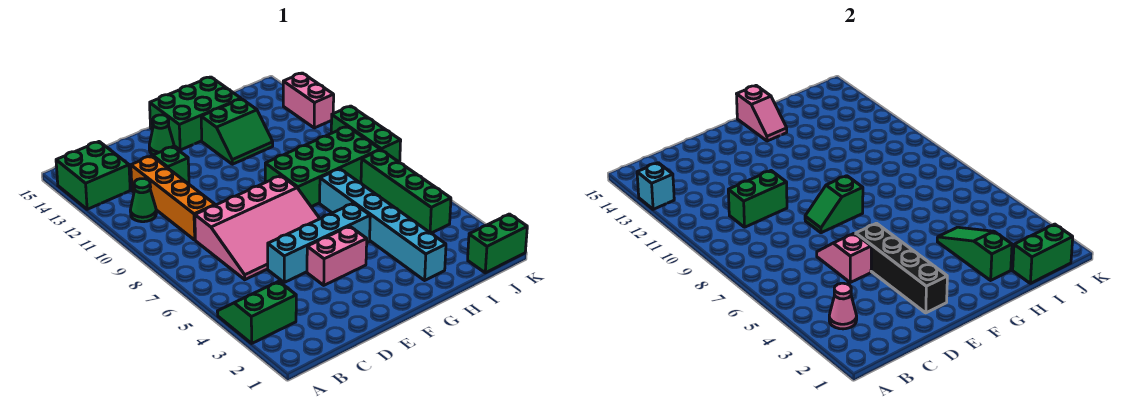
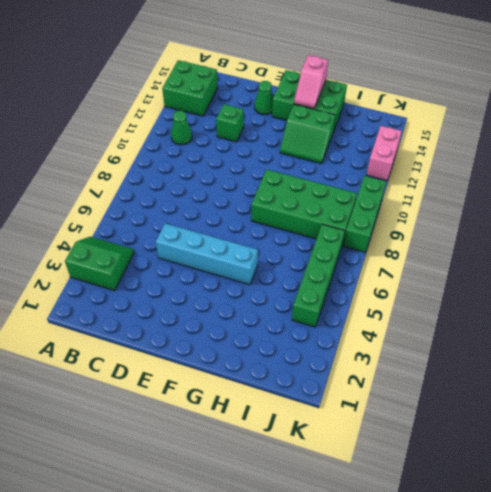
none -> pink 3x4 slope [195,176,320,280]
none -> orange 1x4 brick [131,156,215,240]
none -> pink 1x2 brick [307,226,367,285]

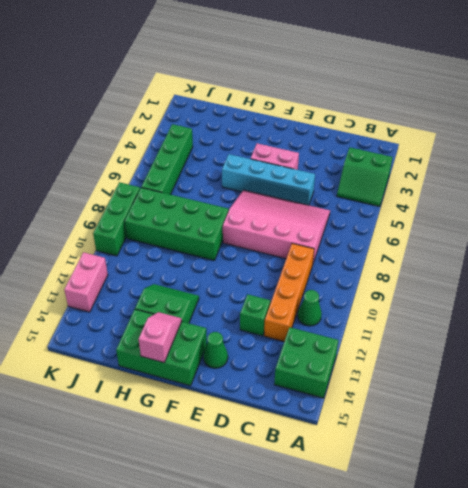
none -> cyan 1x6 brick [320,169,446,280]
none -> green 1x2 brick [468,214,527,273]
none -> cyan 1x1 brick [637,163,674,209]

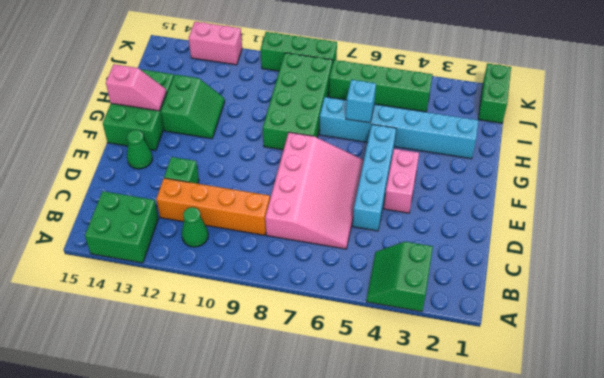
cyan 1x1 brick [346,80,376,123] -> cyan 1x1 brick moved to [637,163,674,209]
none -> pink 1x1 cone [829,283,857,329]
none -> green 1x2 brick [728,171,787,227]
none -> pink 1x2 slope [817,233,871,282]

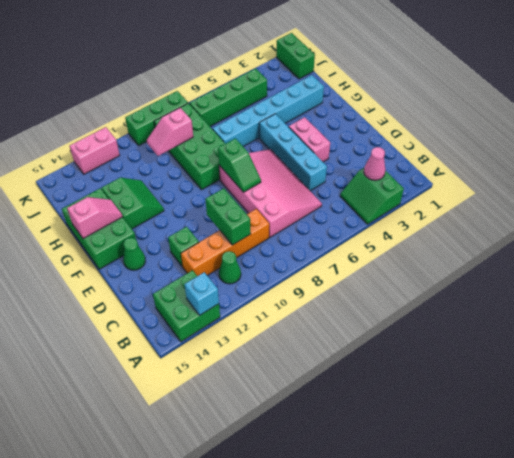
pink 1x2 slope [147,108,193,156] -> pink 1x2 slope moved to [817,233,871,282]
none -> black 1x4 brick [856,223,947,313]
none -> green 1x3 slope [937,227,1012,280]
none -> green 1x2 brick [1013,224,1073,283]

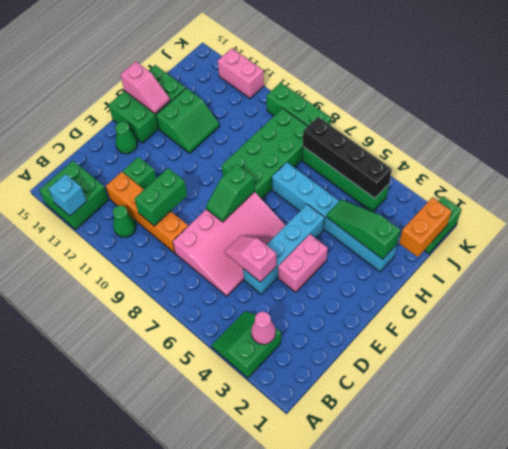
orange 1x2 brick [399,197,451,257] -> green 1x2 brick [1013,224,1073,283]
black 1x4 brick [303,117,392,198] -> black 1x4 brick moved to [856,223,947,313]

